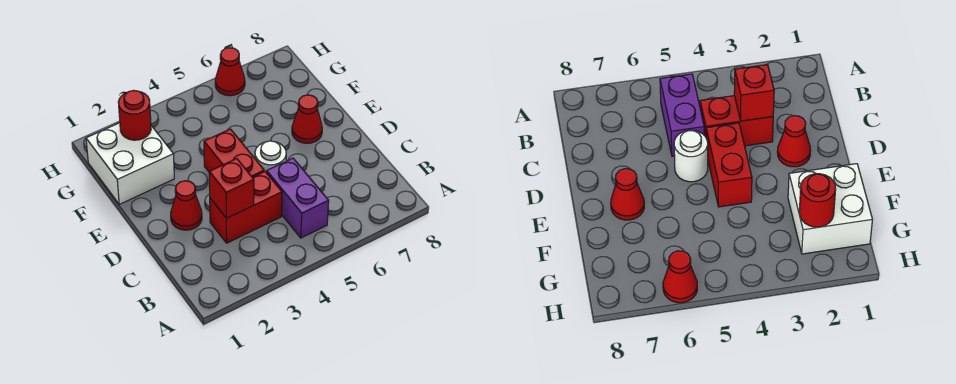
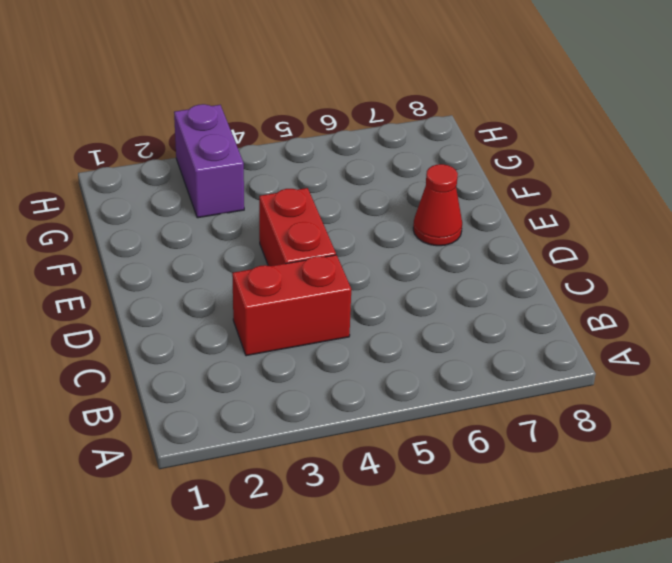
purple 1x2 brick [174,104,244,218] -> purple 1x2 brick moved to [267,158,329,238]
none -> red 1x1 cone [171,181,202,230]
none -> white 1x1 round brick [255,141,286,173]

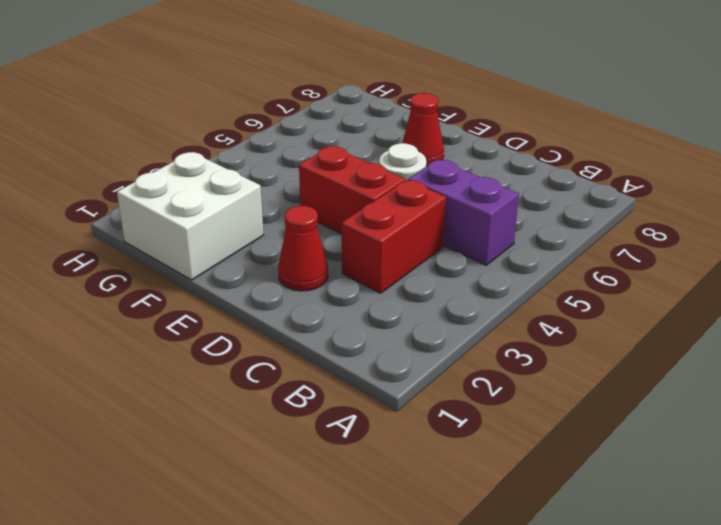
none -> red 1x1 cone [215,48,245,96]
none -> red 1x1 brick [209,159,254,218]

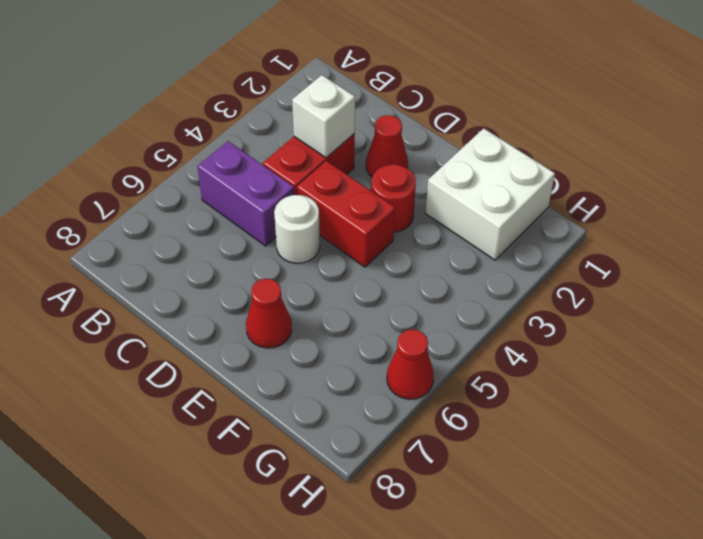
white 1x1 brick [292,75,355,158] -> red 1x1 brick [209,159,254,218]
red 1x1 round brick [371,164,416,232] -> red 1x1 round brick moved to [118,90,151,140]

